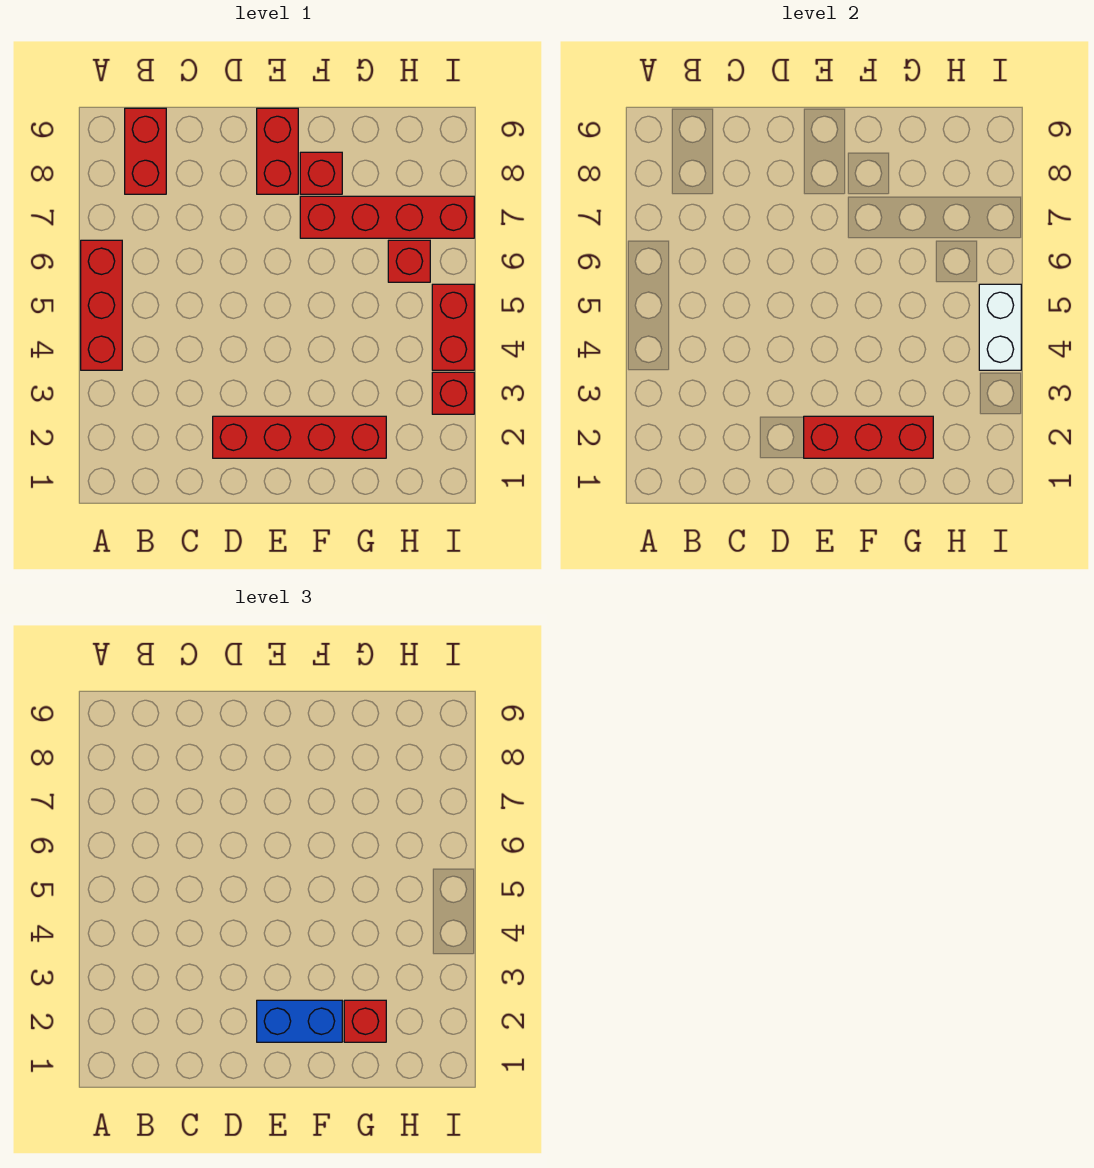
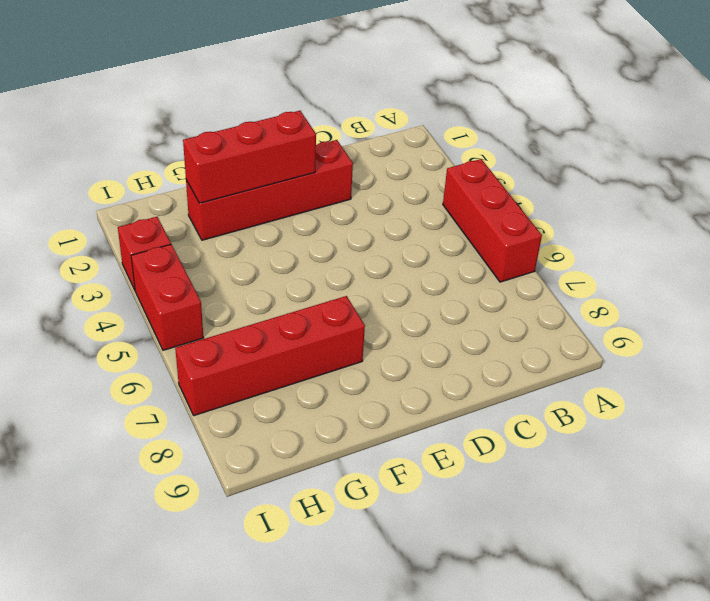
none -> red 1x2 brick [125,108,166,194]
none -> red 1x2 brick [257,108,298,194]
none -> red 1x1 brick [300,152,342,194]

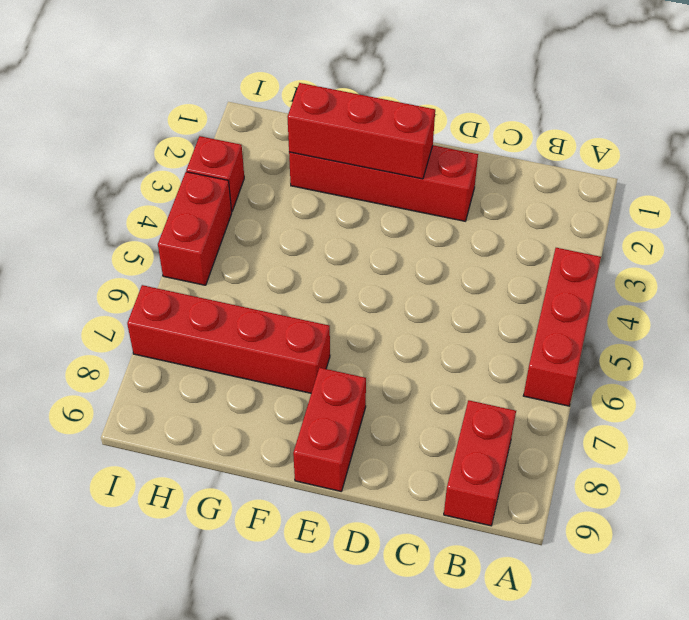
none -> red 1x1 brick [300,152,342,194]
none -> red 1x1 brick [388,240,430,282]
none -> white 1x2 brick [979,284,1021,370]

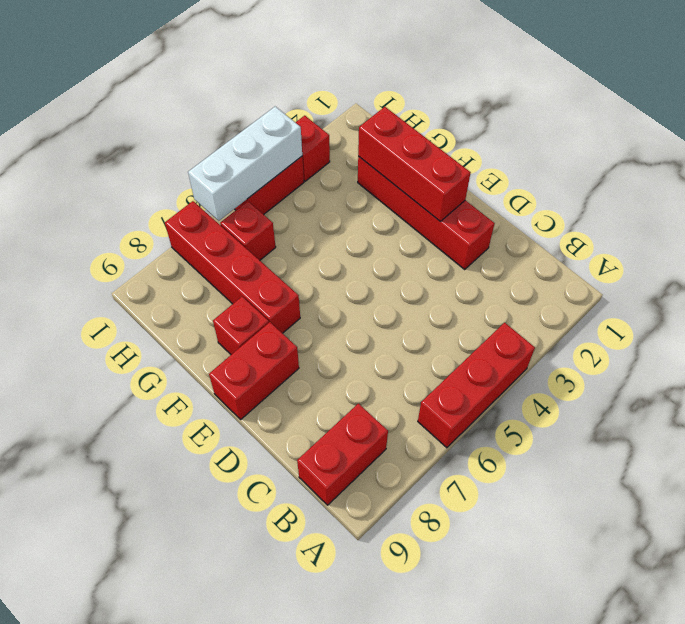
white 1x3 brick [188,107,302,221] -> white 1x2 brick [979,284,1021,370]
none -> blue 1x2 brick [257,1000,342,1042]
none -> red 1x1 brick [344,1000,386,1042]

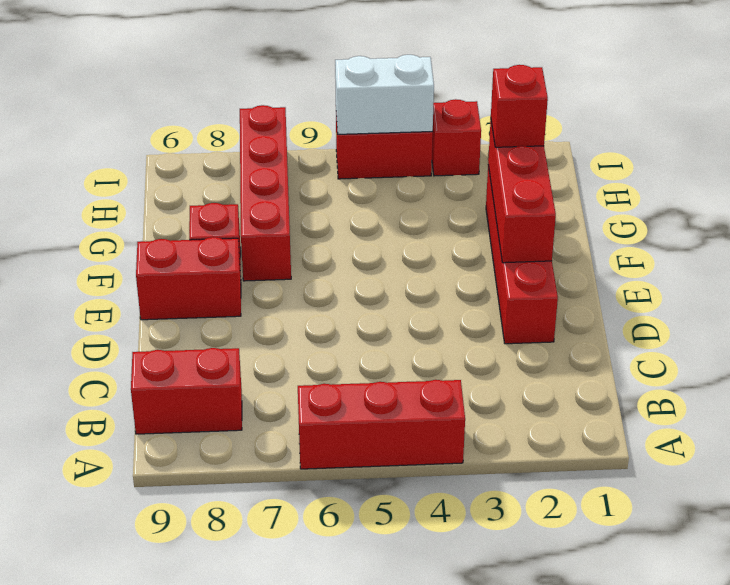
none -> red 1x1 brick [388,240,430,282]
none -> blue 1x2 brick [257,1000,342,1042]

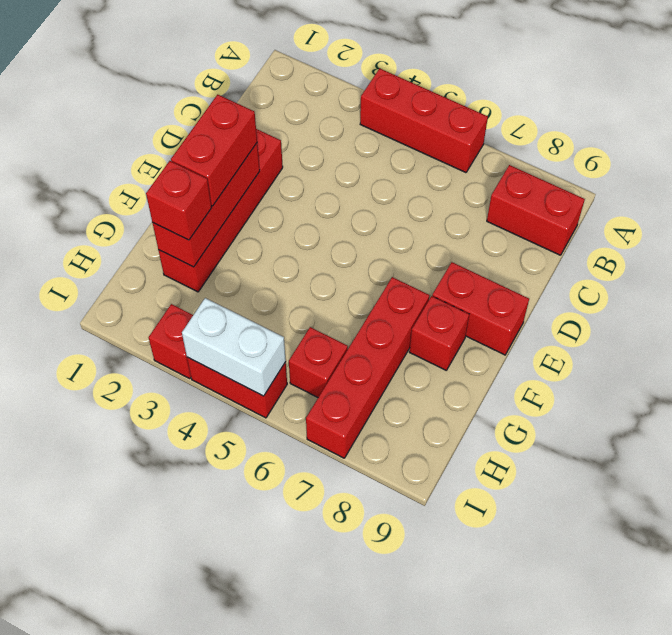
red 1x2 brick [171,95,257,206] -> blue 1x2 brick [257,1000,342,1042]

